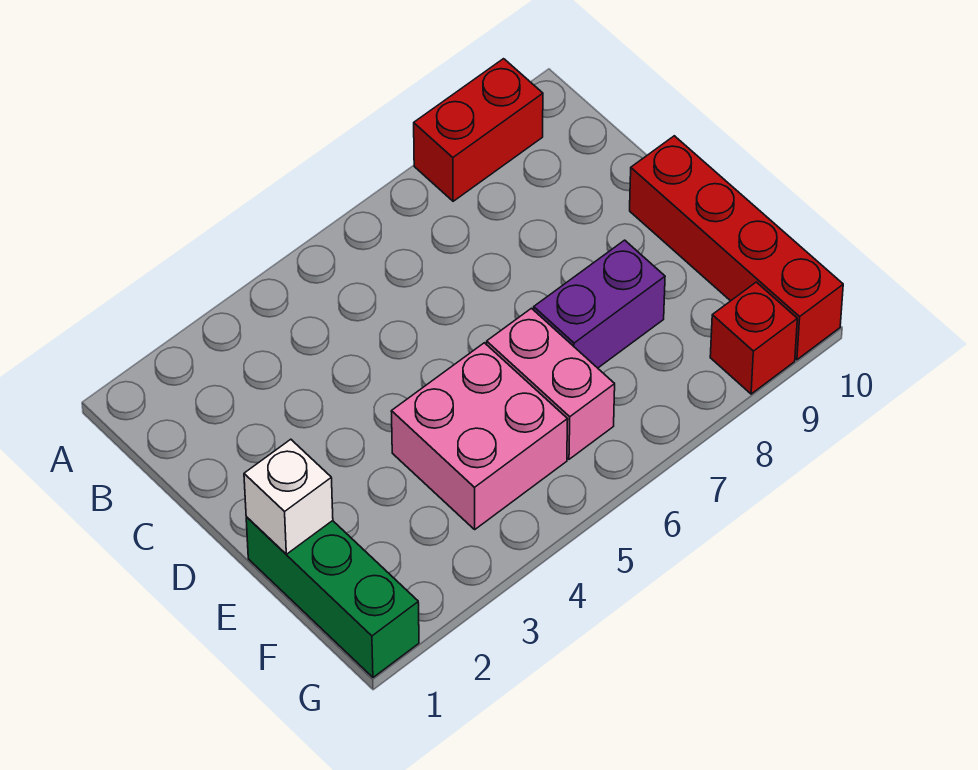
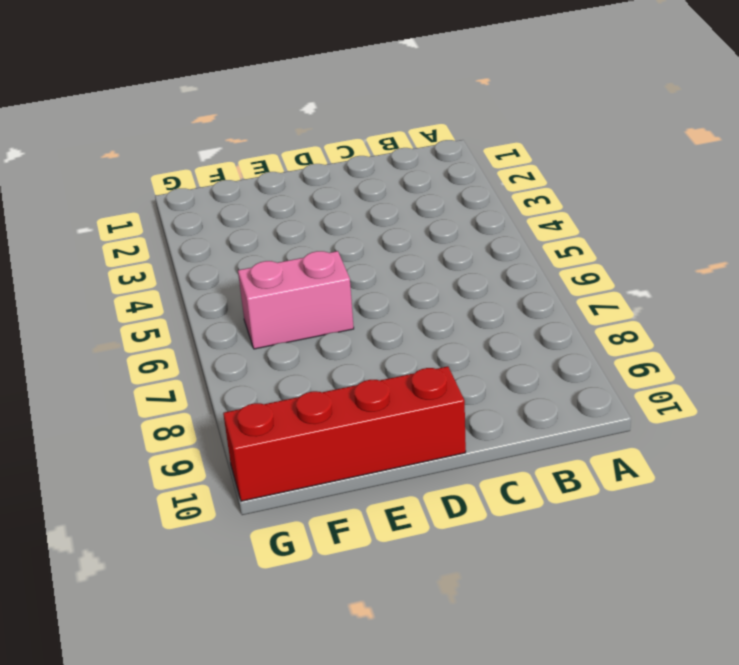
none -> red 1x2 brick [414,59,543,201]
none -> green 1x3 brick [246,517,419,677]

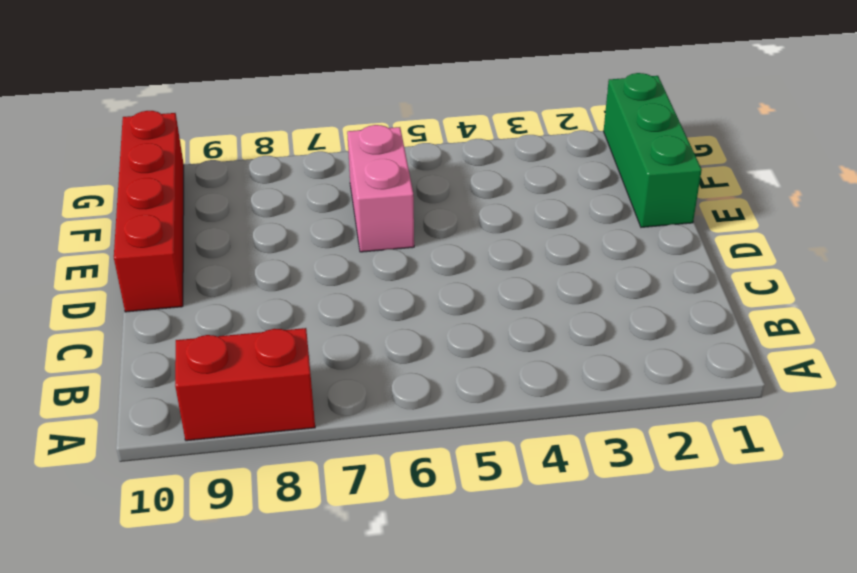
none -> pink 2x2 brick [391,343,568,529]
none -> purple 1x2 brick [534,240,665,368]

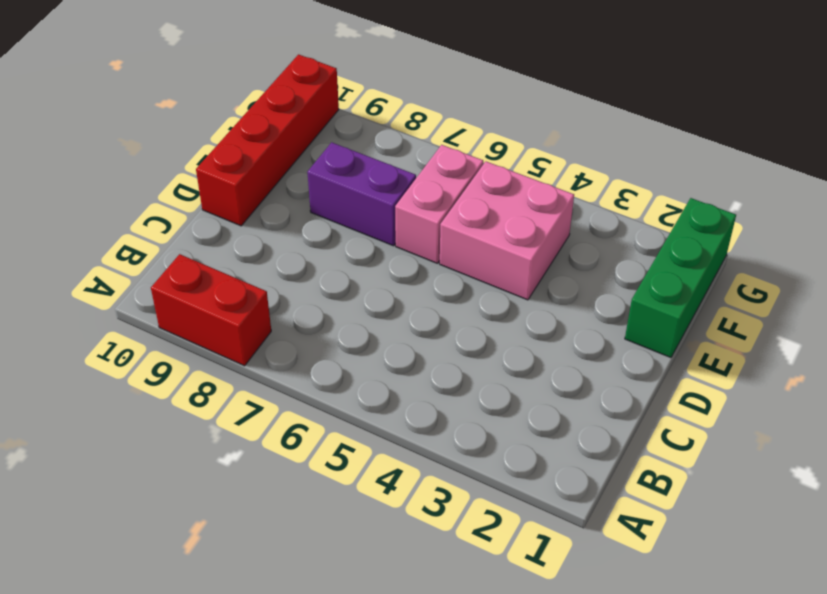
none -> red 1x1 brick [710,282,797,394]
none -> white 1x1 brick [244,439,333,554]

